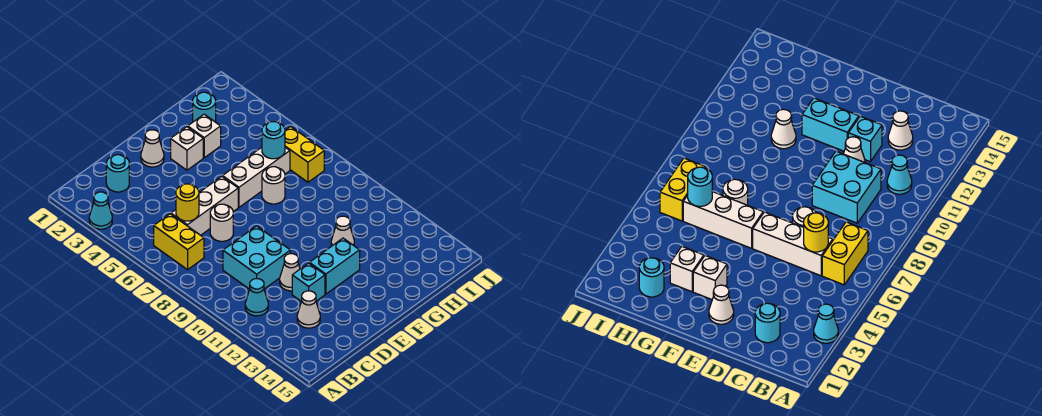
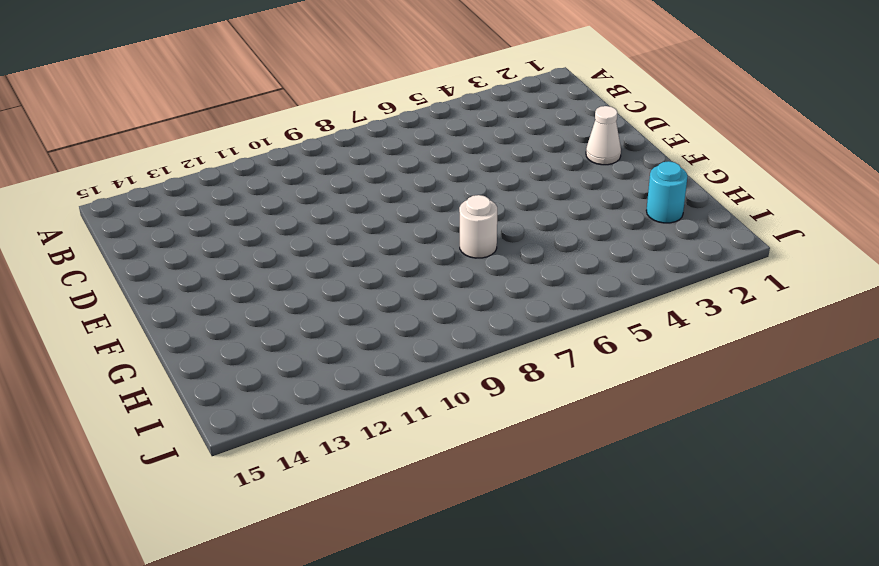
none -> cyan 1x1 cone [89,192,112,229]
none -> yellow 1x2 brick [154,214,204,270]
none -> cyan 1x1 cone [245,279,268,316]

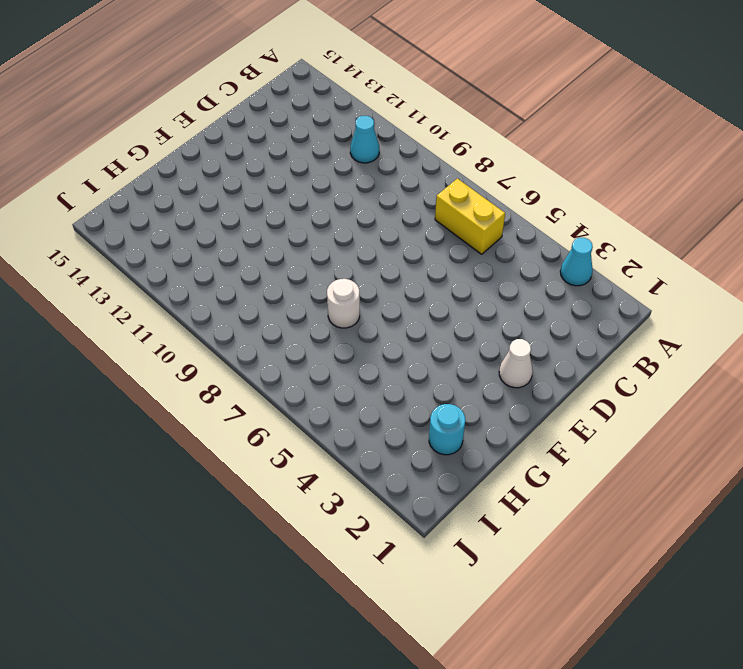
none -> cyan 1x1 round brick [106,155,129,192]
none -> white 1x3 brick [171,176,238,235]
none -> cyan 2x2 brick [223,226,290,289]

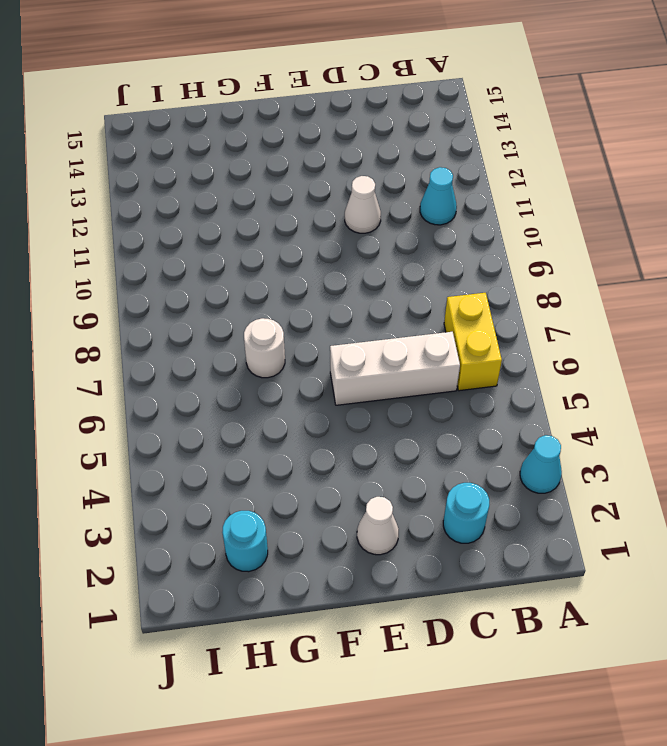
none -> cyan 2x2 brick [223,226,290,289]
none -> white 1x1 cone [297,291,320,328]
none -> white 1x1 round brick [210,204,233,241]

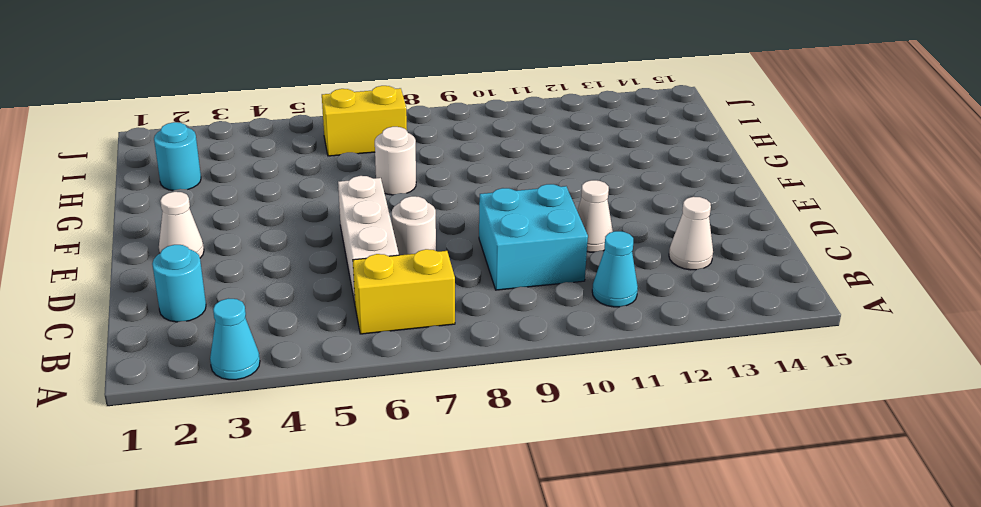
none -> cyan 1x1 brick [292,263,325,301]
none -> cyan 1x2 brick [309,238,360,294]
none -> white 1x1 brick [171,127,203,170]

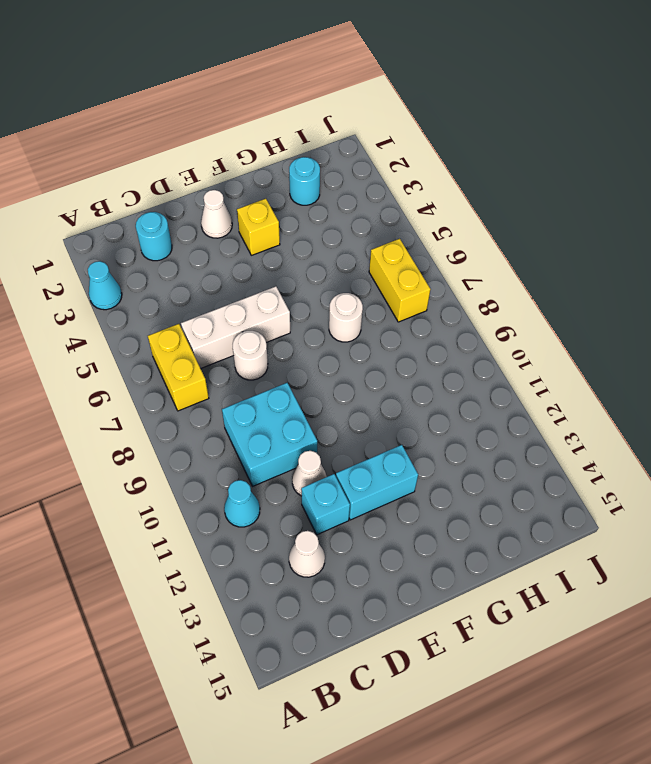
yellow 1x1 brick [237,199,280,255] -> white 1x1 brick [171,127,203,170]
none -> white 1x3 brick [223,147,290,207]
none -> white 1x1 brick [188,114,221,158]
none -> white 1x1 cone [331,216,354,246]

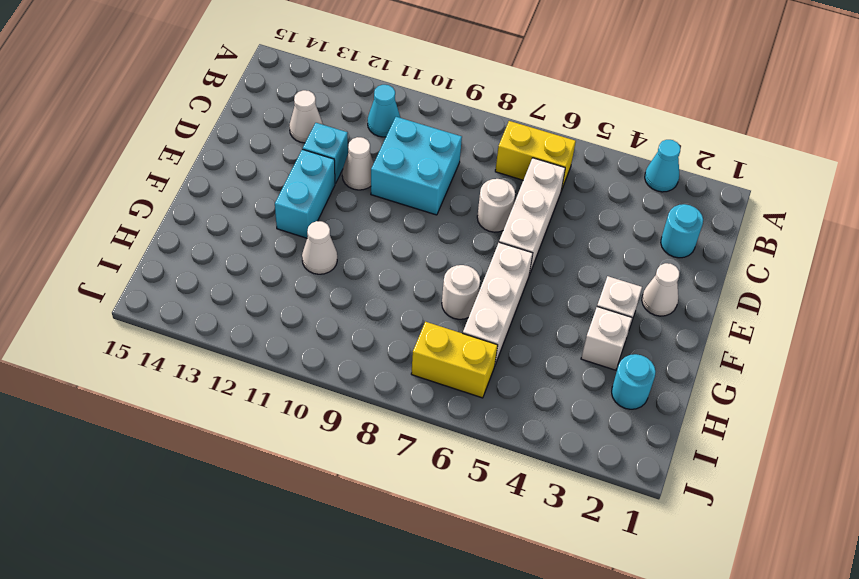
none -> yellow 1x1 round brick [176,184,199,221]
none -> cyan 1x1 round brick [262,122,285,159]

